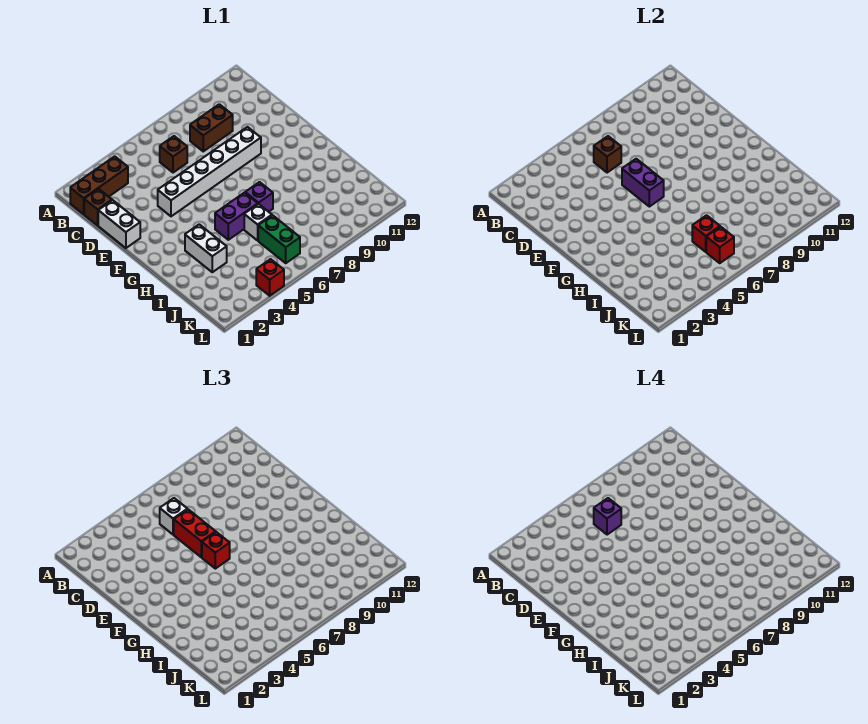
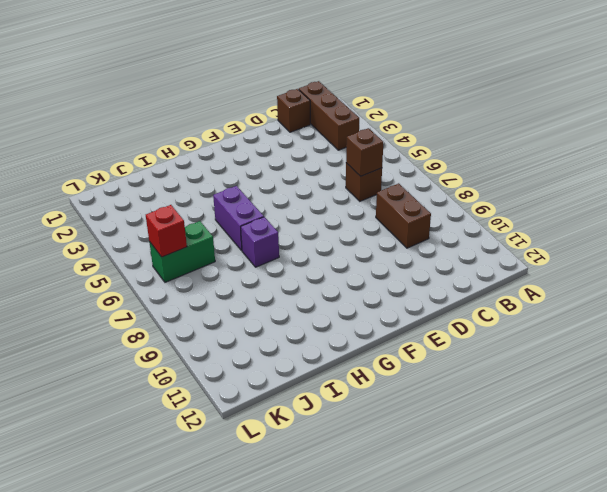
none -> white 1x2 brick [98,200,140,248]
none -> white 1x6 brick [158,127,261,216]
none -> white 1x2 brick [185,224,227,272]

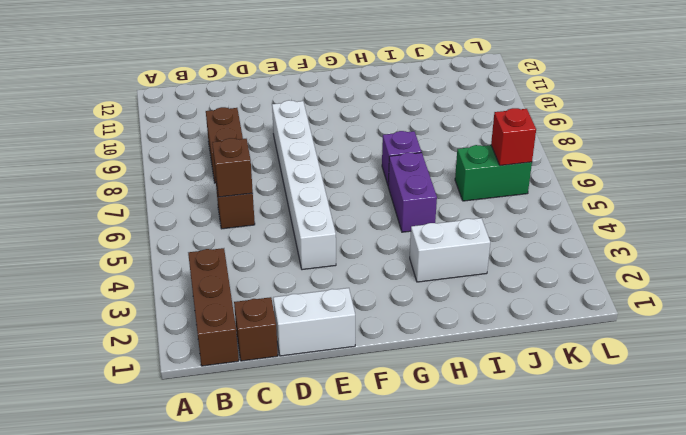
none -> white 1x1 brick [244,204,272,240]
none -> red 1x1 brick [256,259,284,296]
none -> purple 1x2 brick [622,159,664,207]

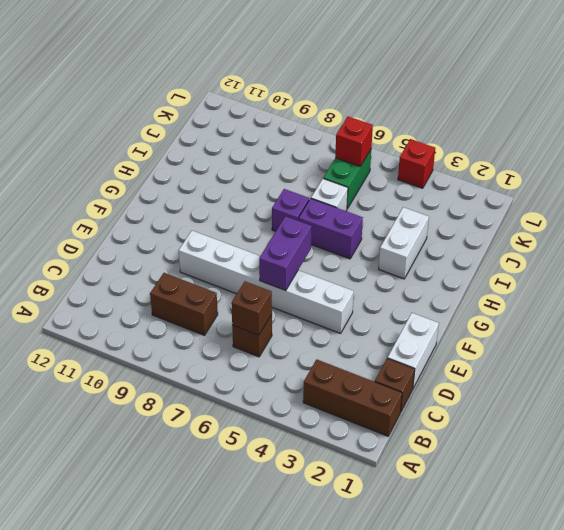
none -> red 1x1 brick [692,215,720,252]
none -> white 1x1 brick [160,498,187,535]
none -> red 1x2 brick [174,509,216,557]

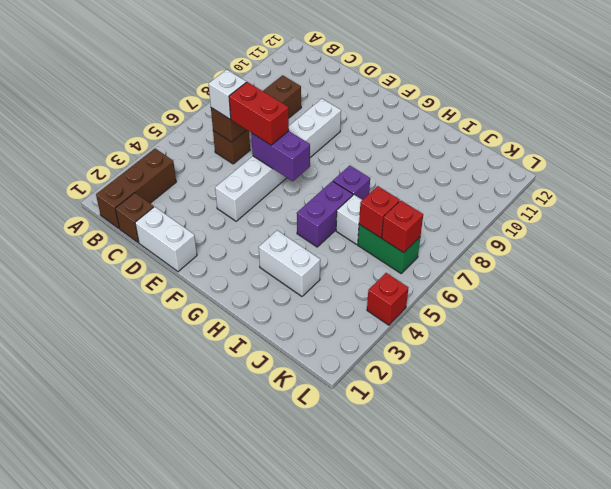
none -> red 1x1 brick [202,532,230,569]
none -> purple 1x1 brick [594,498,621,535]

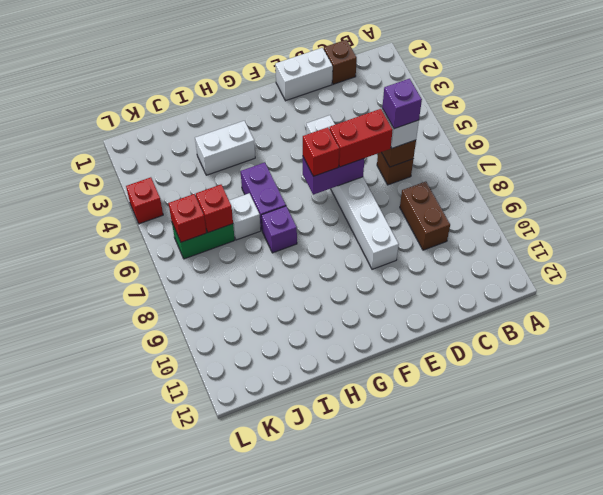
none -> brown 1x3 brick [70,156,128,214]

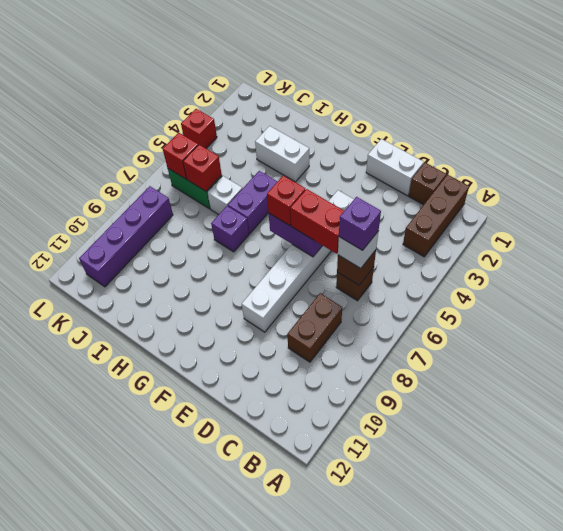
purple 1x4 brick [79,186,173,287] -> none

